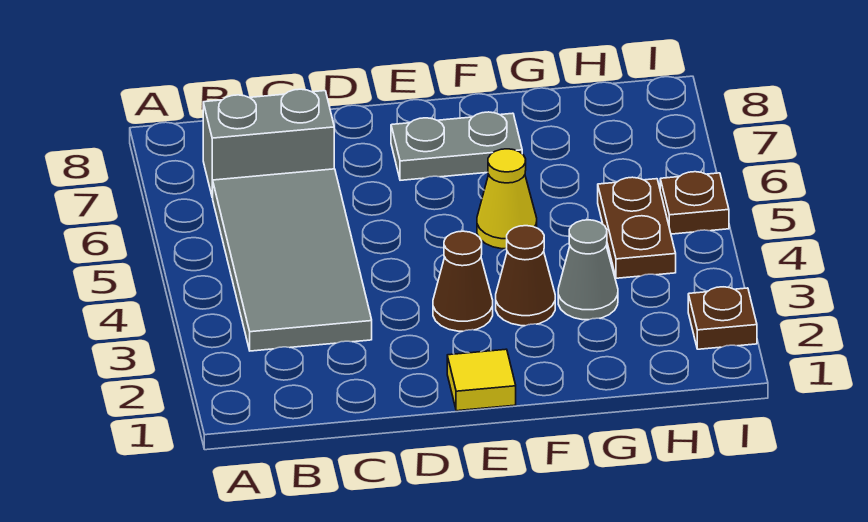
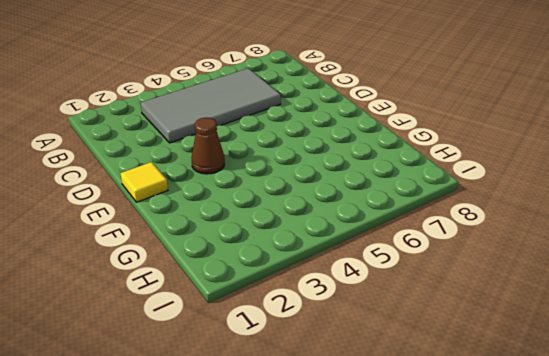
none -> grey 1x2 brick [203,89,334,197]
none -> grey 1x2 plate [391,112,522,180]

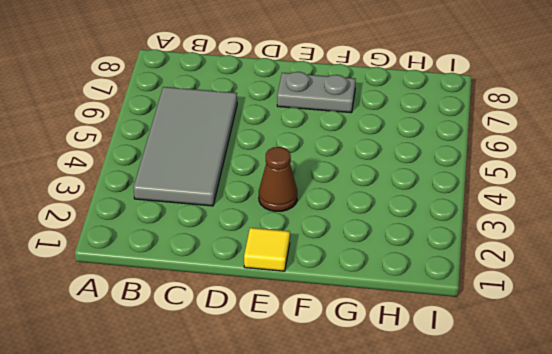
none -> grey 1x2 brick [203,89,334,197]
none -> brown 1x1 cone [496,226,555,326]

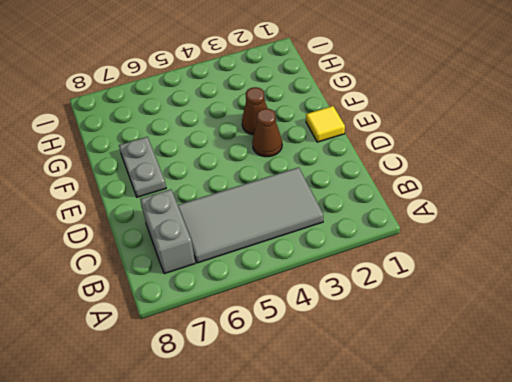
none -> yellow 1x1 cone [477,149,537,249]
none -> grey 1x1 cone [558,220,618,320]

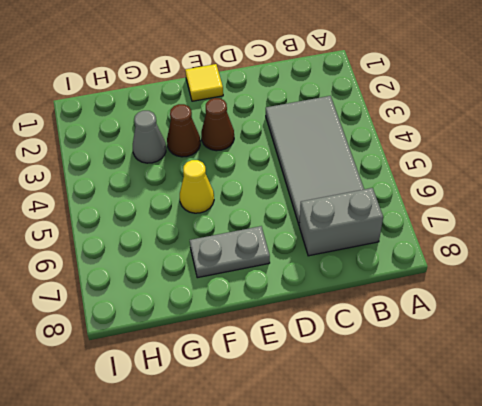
none -> brown 1x2 plate [598,177,676,278]
none -> brown 1x1 plate [688,287,757,349]

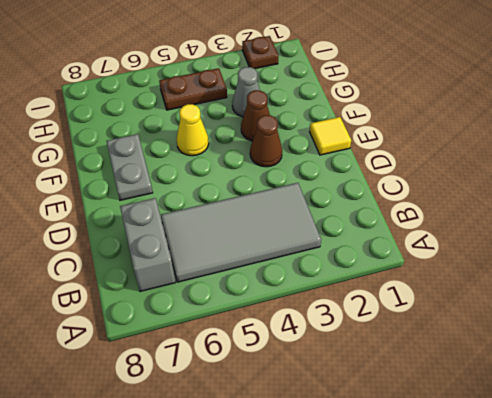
none -> brown 1x1 plate [660,172,729,234]

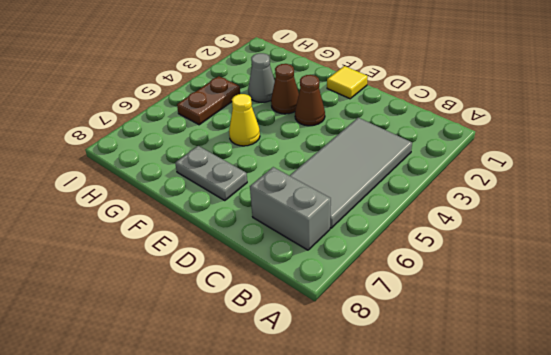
none -> brown 1x1 plate [688,287,757,349]
none -> brown 1x1 plate [660,172,729,234]

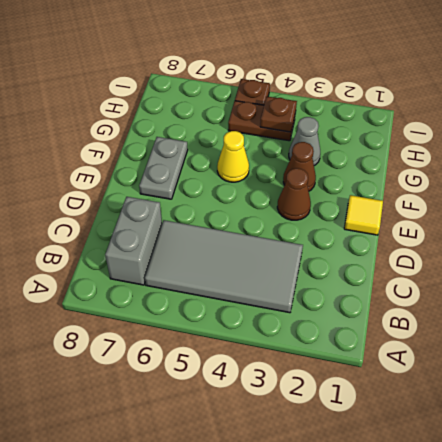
brown 1x1 plate [260,96,297,132] -> brown 1x1 plate moved to [688,287,757,349]

